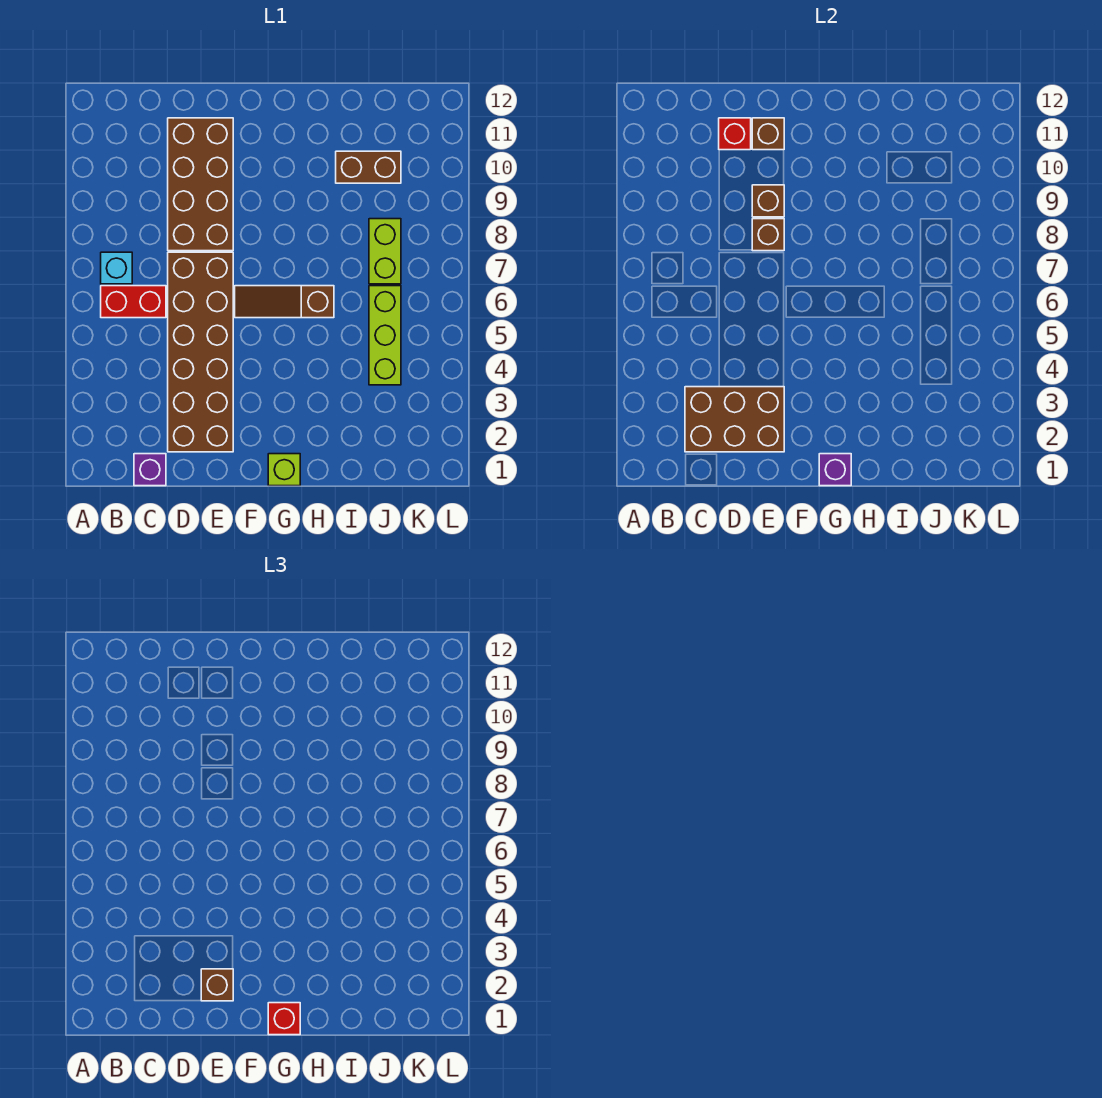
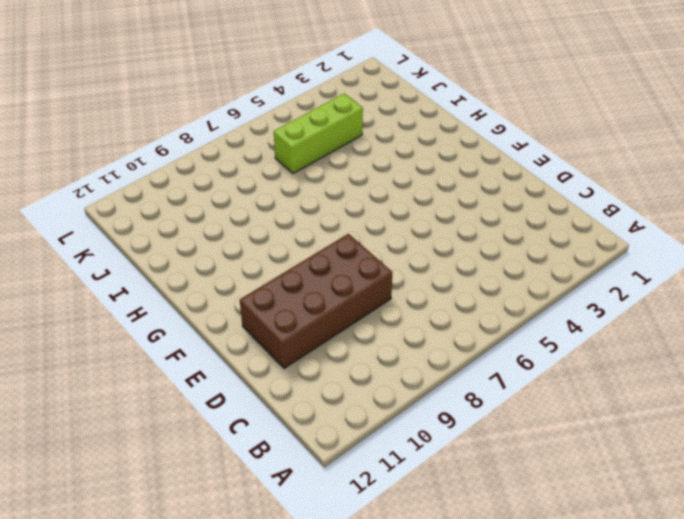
none -> red 1x2 brick [101,286,166,318]
none -> cyan 1x1 brick [101,252,132,284]
none -> purple 1x1 brick [134,454,166,486]

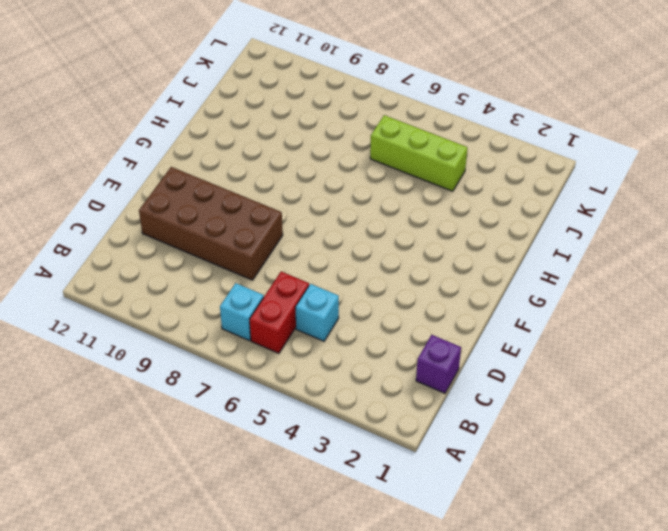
cyan 1x1 brick [295,284,339,341] -> none
none -> brown 2x6 brick [168,252,233,452]
none -> brown 1x3 slope [235,286,334,318]
none -> lime 1x1 brick [268,454,300,486]

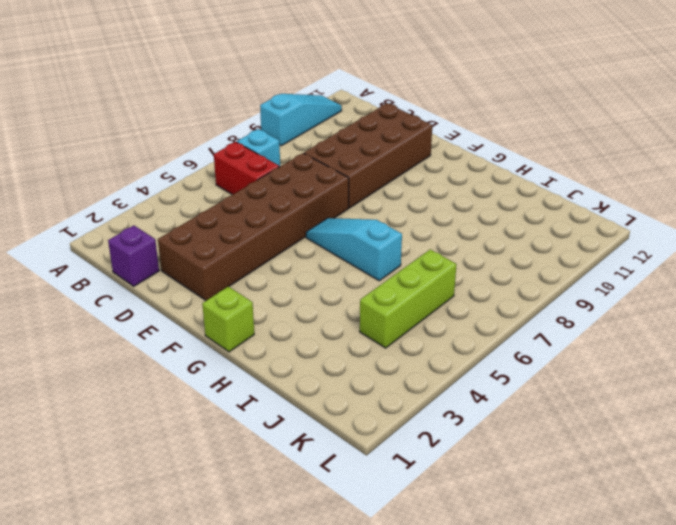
cyan 1x3 slope [260,94,342,146] -> none
cyan 1x3 slope [306,218,402,281] -> brown 1x3 slope [235,286,334,318]
none -> brown 1x2 brick [336,151,401,183]
none -> lime 1x2 brick [369,219,401,284]
none -> brown 2x3 brick [685,387,784,452]

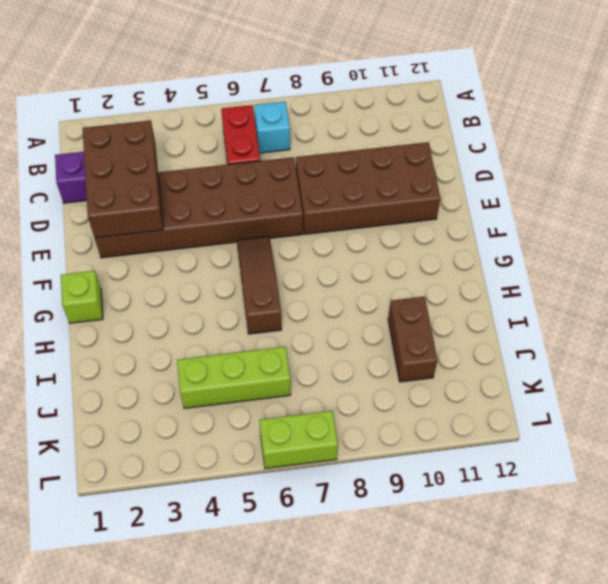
lime 1x2 brick [259,411,338,469] -> lime 1x2 brick moved to [369,219,401,284]
none -> red 1x1 brick [719,118,751,150]
none -> brown 1x1 brick [752,219,784,251]
none -> brown 1x1 brick [752,185,784,217]

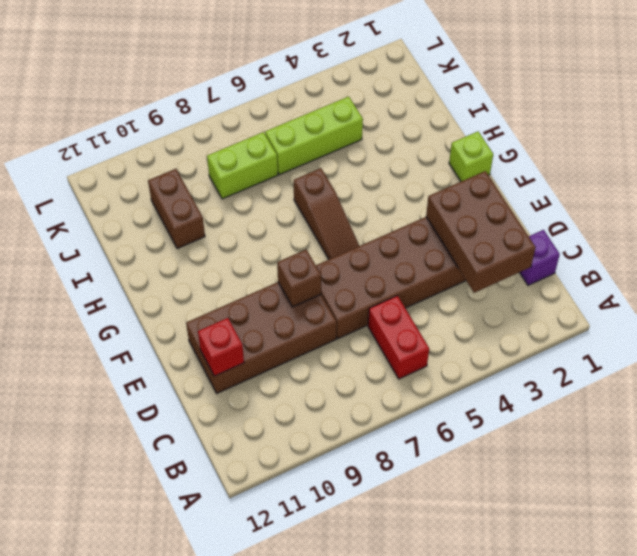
none -> cyan 1x1 brick [101,252,132,284]
none -> brown 1x1 brick [752,185,784,217]
none -> brown 1x1 brick [752,118,784,150]

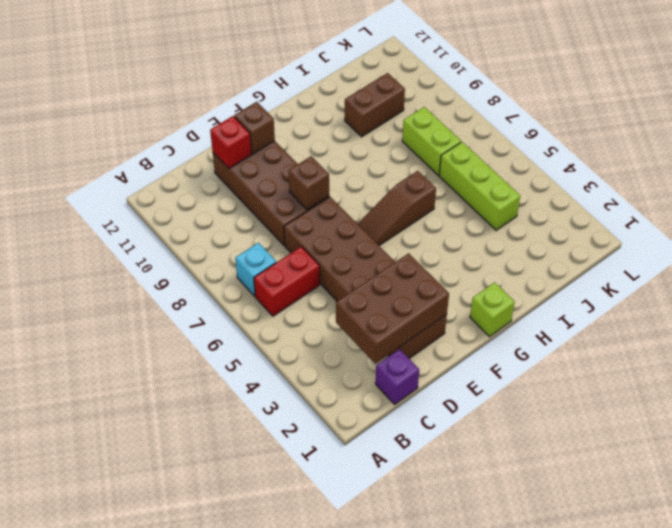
none -> brown 1x1 brick [752,185,784,217]
none -> purple 1x1 brick [819,454,851,486]
none -> brown 1x1 brick [201,969,233,1001]

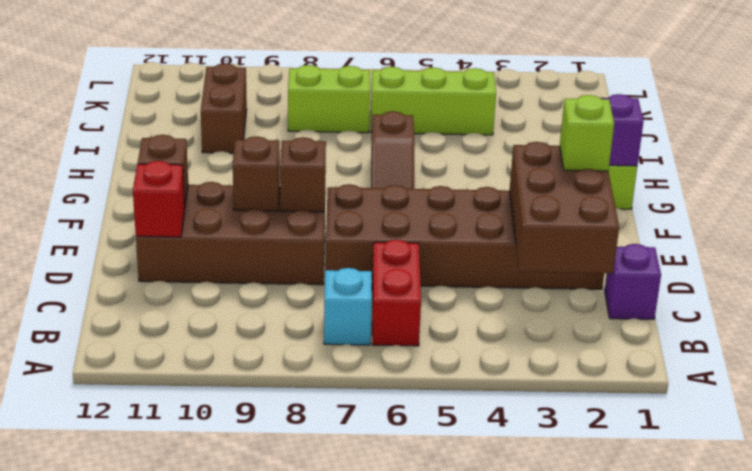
lime 1x1 brick [560,95,614,171] -> brown 1x1 brick [201,969,233,1001]
none -> red 1x1 brick [268,1003,300,1035]

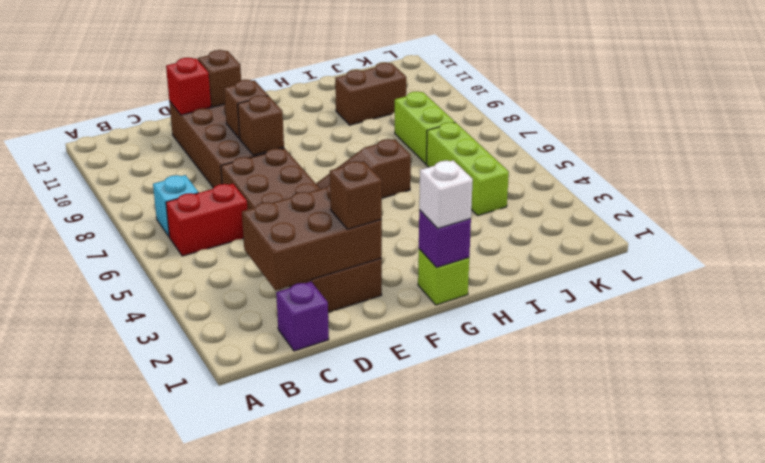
white 1x1 brick [419,160,473,229] -> red 1x1 brick [268,1003,300,1035]

